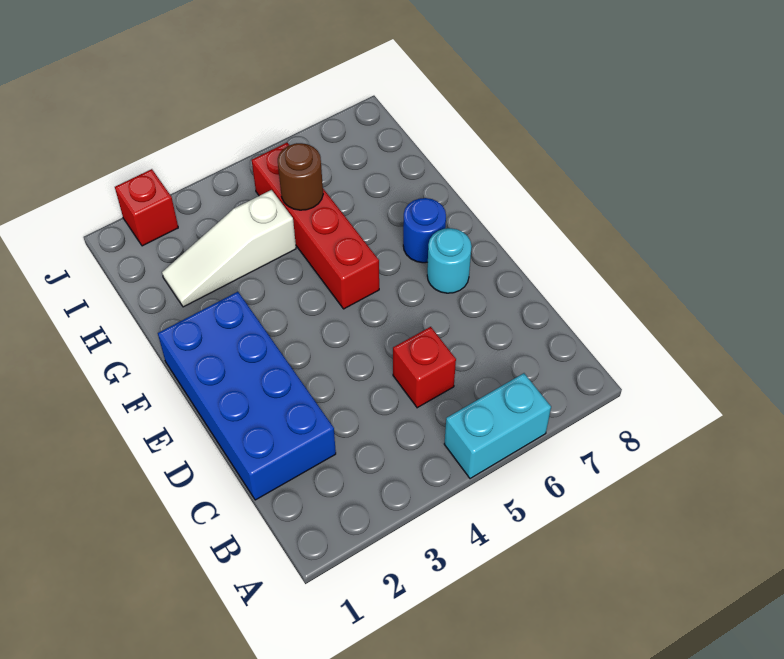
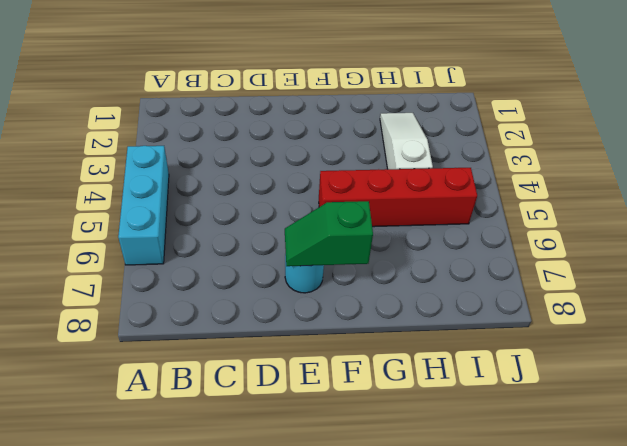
cyan 1x3 brick [118,146,169,265] -> cyan 1x2 brick [444,373,551,479]
green 1x2 slope [285,201,373,266] -> none
none -> blue 2x4 brick [158,292,336,500]
none -> red 1x1 brick [393,327,456,408]

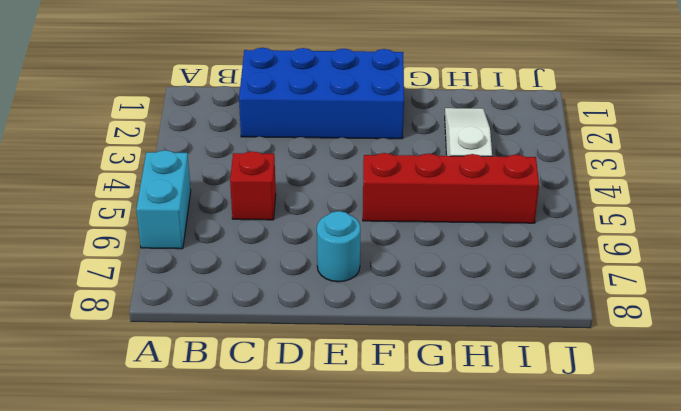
none -> blue 1x1 round brick [403,198,446,263]
none -> red 1x1 brick [115,169,178,246]

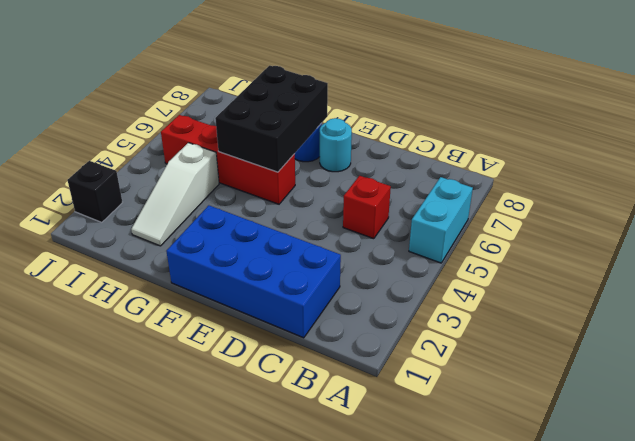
black 2x3 brick [215,66,328,172] -> none
black 1x1 brick [67,161,123,222] -> red 1x1 brick [115,169,178,246]
none -> brown 1x1 round brick [278,143,323,210]

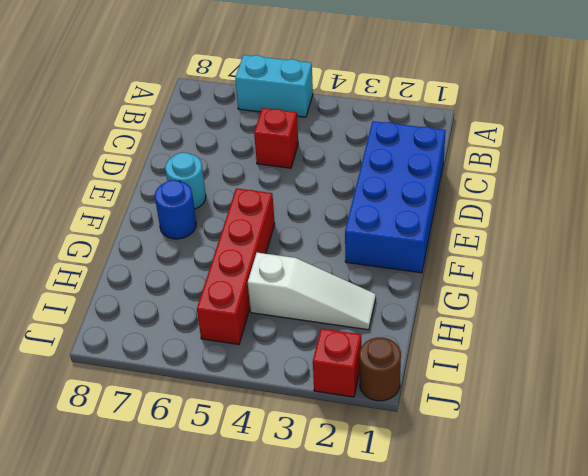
brown 1x1 round brick [360,337,401,401] -> brown 1x1 round brick moved to [278,143,323,210]

